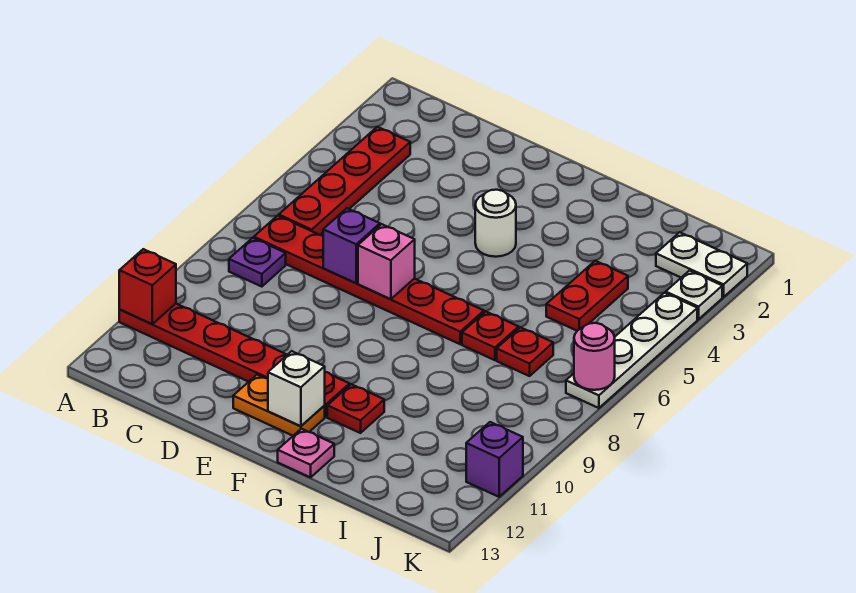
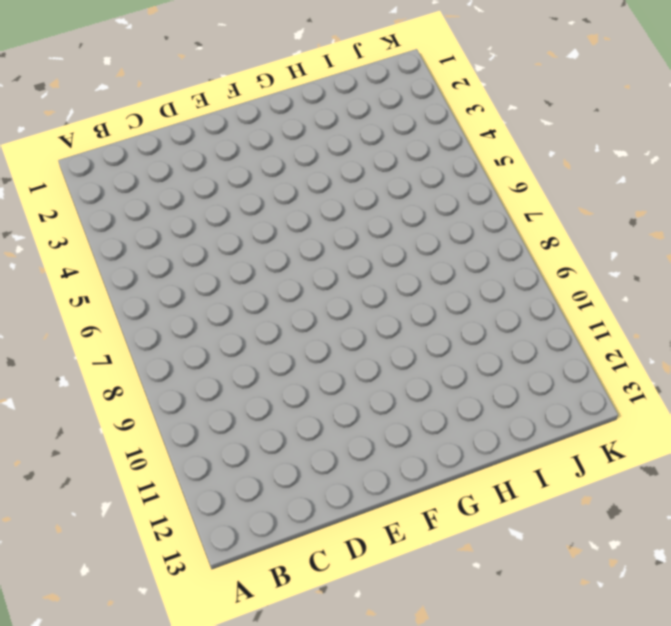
none -> red 1x6 plate [119,304,350,417]
none -> red 1x4 plate [279,127,410,235]
none -> red 1x6 plate [254,216,484,344]

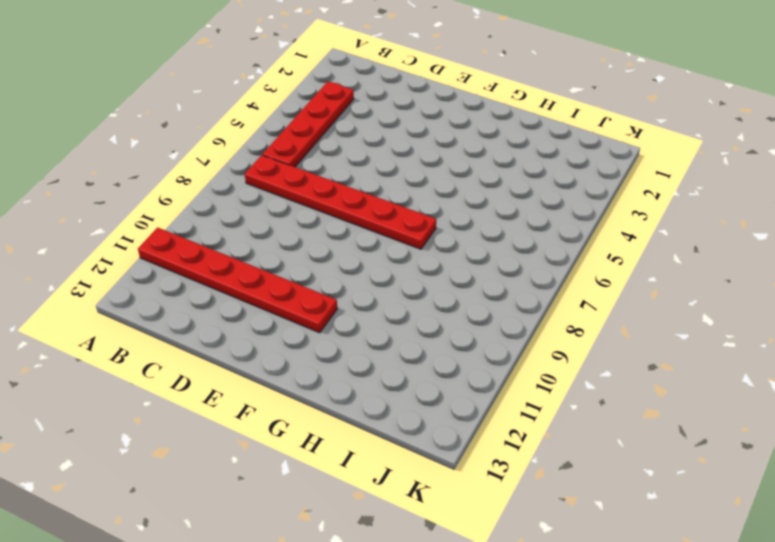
none -> purple 1x1 plate [229,238,286,287]
none -> orange 1x2 plate [233,375,325,436]
none -> white 1x1 round brick [475,190,516,257]

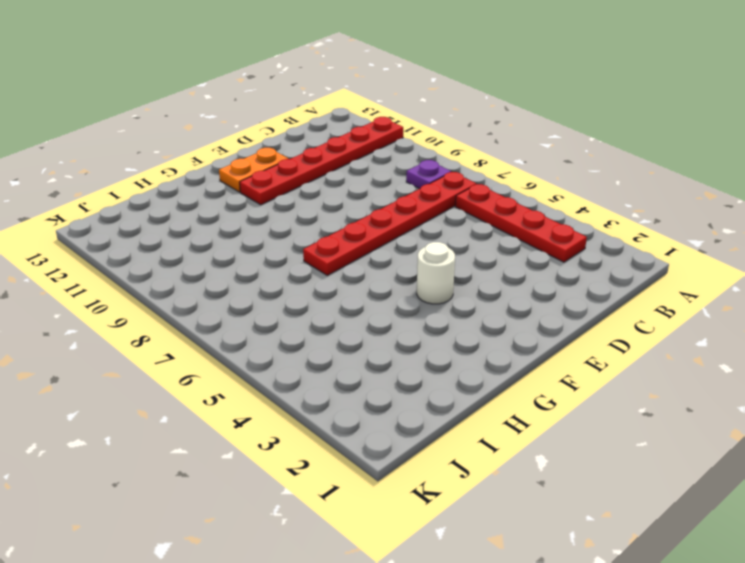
none -> red 1x1 plate [327,384,384,433]
none -> pink 1x1 plate [278,429,334,477]
none -> red 1x1 plate [462,311,519,360]

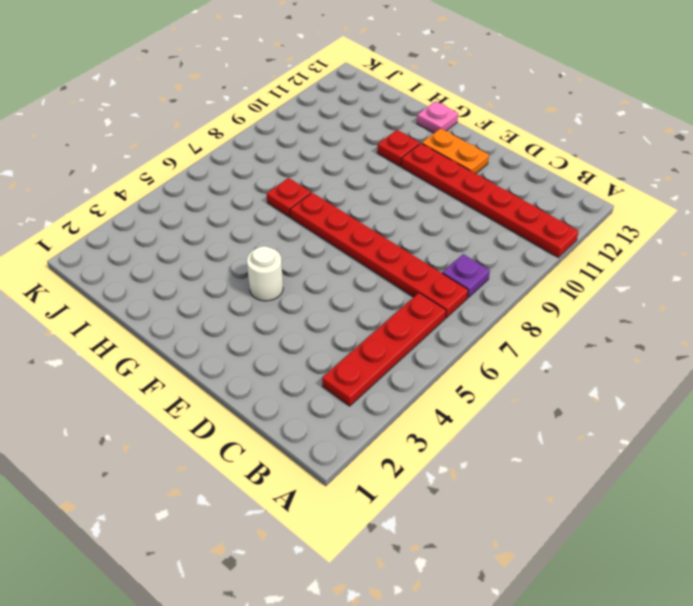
none -> red 1x2 plate [546,261,628,331]
none -> red 1x1 plate [497,327,553,376]
none -> white 1x2 plate [656,232,747,297]

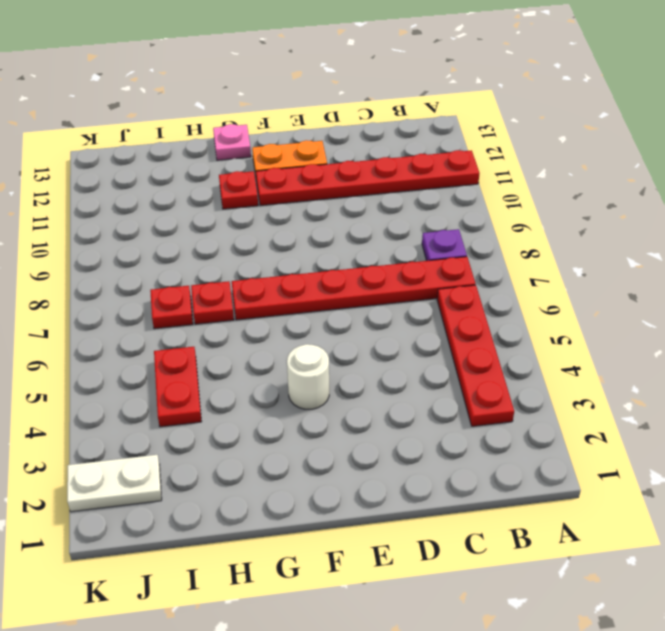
none -> white 1x1 plate [666,271,722,319]
none -> white 1x4 plate [566,293,697,408]
none -> purple 1x1 brick [466,422,523,497]

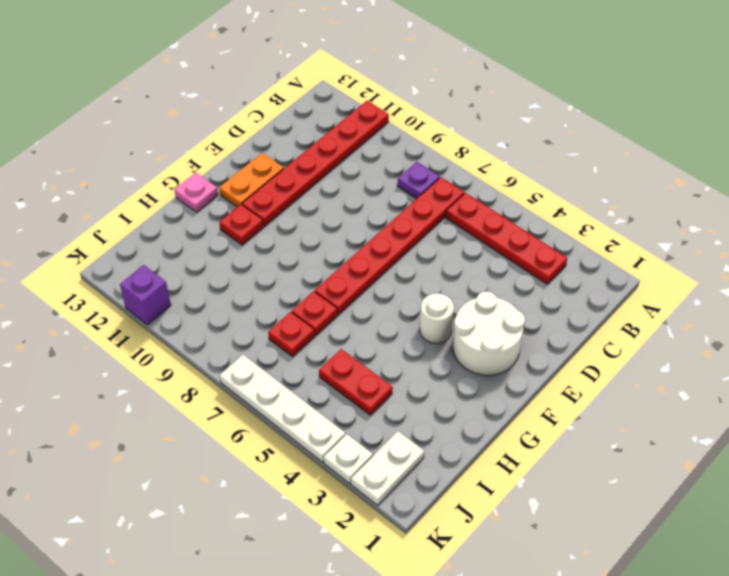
white 2x2 round brick [453,291,525,375] -> none
none -> red 1x1 brick [119,249,176,324]
none -> purple 1x1 brick [323,208,380,283]
none -> pink 1x1 brick [358,224,415,299]

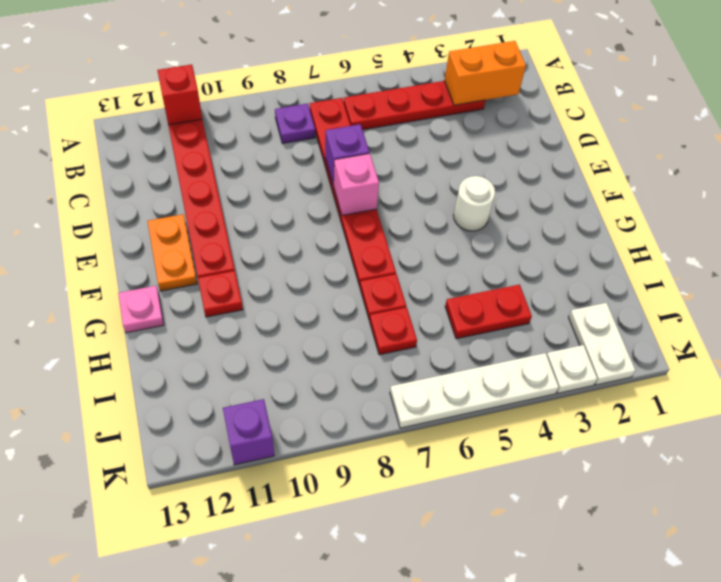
orange 1x2 brick [444,41,526,105] -> none
none -> white 1x1 brick [268,351,325,426]
none -> pink 1x1 round brick [574,323,615,390]

